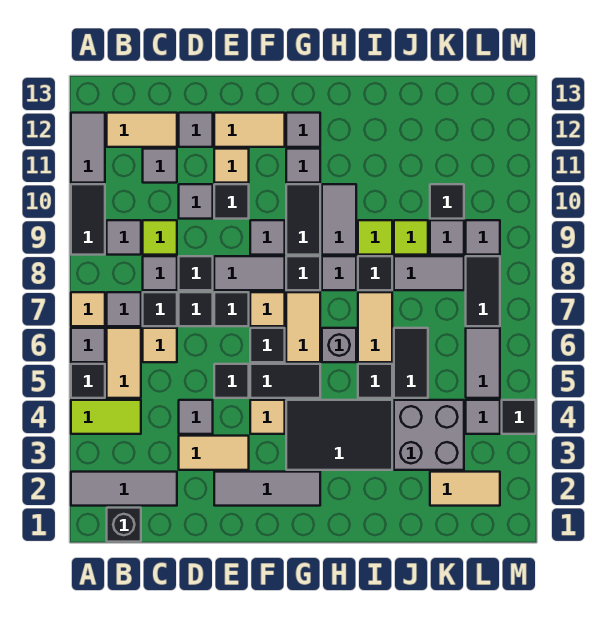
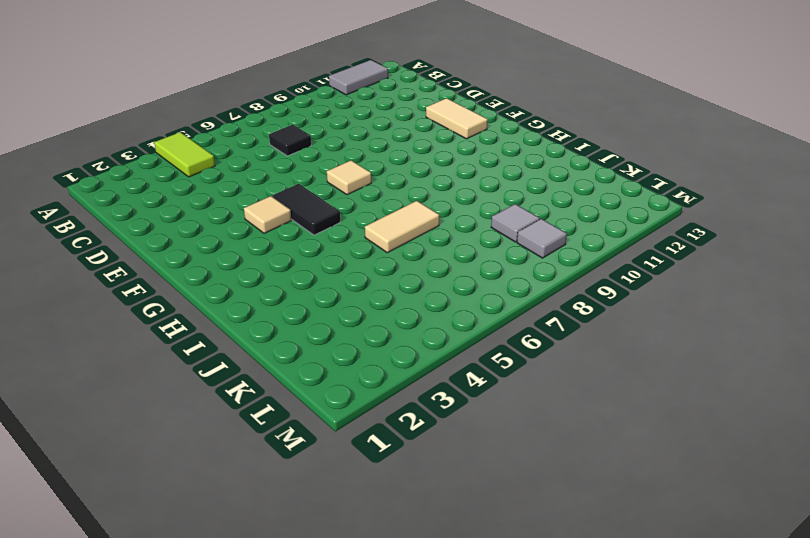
none -> grey 1x3 tile [71,472,177,506]
none -> black 1x1 tile [71,364,105,398]
none -> grey 1x1 tile [71,328,105,362]
none -> tan 1x1 tile [71,292,105,326]

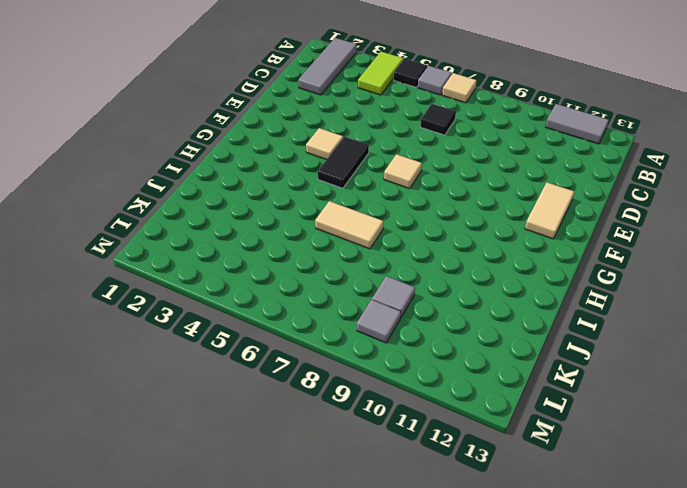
none -> black 1x2 tile [71,184,105,255]
none -> black 1x1 brick [107,508,141,542]
none -> tan 1x2 tile [107,328,141,398]
none -> grey 1x1 tile [107,292,141,326]

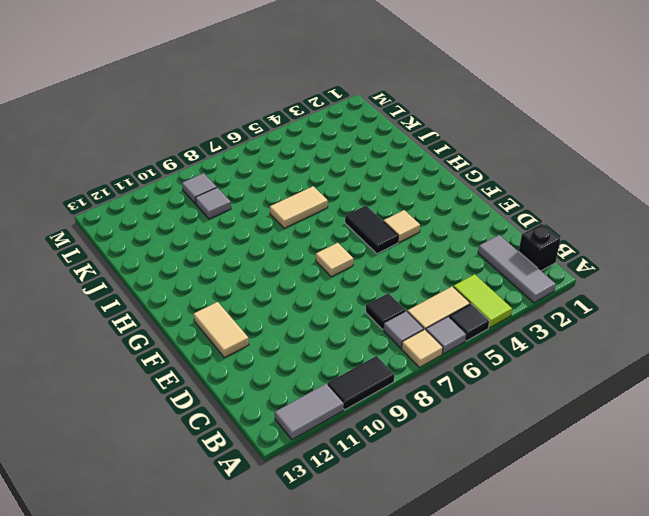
none -> grey 1x1 tile [107,220,141,255]
none -> tan 1x2 tile [107,113,177,147]
none -> tan 1x1 tile [143,328,177,362]
none -> grey 1x1 tile [143,256,177,290]

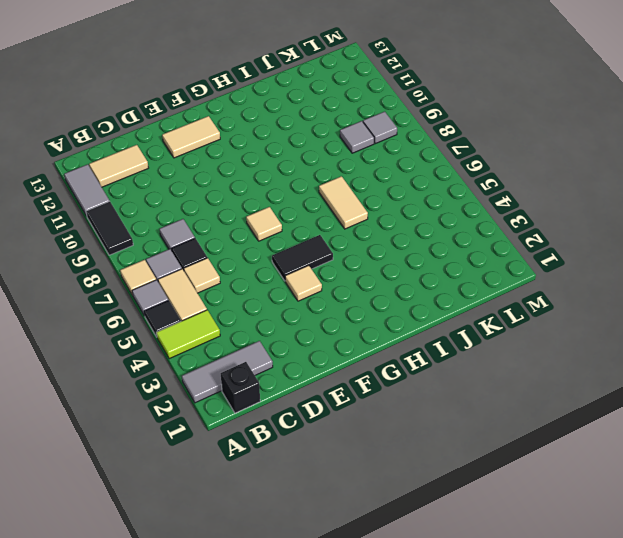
none -> grey 1x1 tile [107,220,141,255]
none -> lime 1x1 tile [143,220,177,255]
none -> grey 1x1 tile [143,149,177,183]
none -> tan 1x2 tile [179,436,249,470]

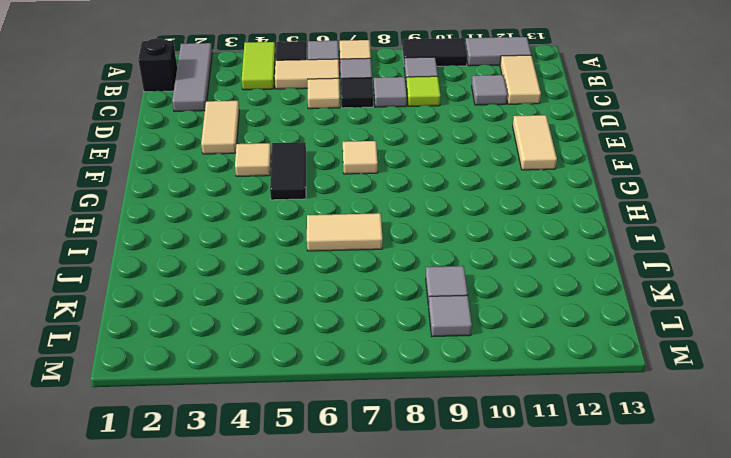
none -> grey 1x1 tile [179,400,213,434]
none -> black 1x1 tile [179,292,213,326]
none -> black 1x1 tile [179,256,213,290]
none -> grey 1x1 tile [179,184,213,219]

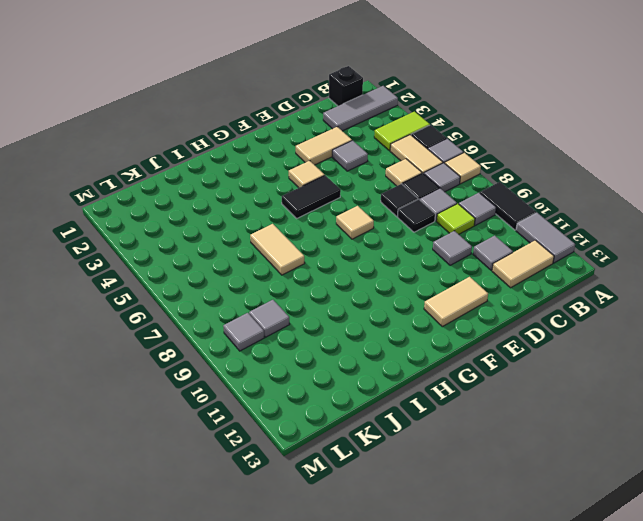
none -> grey 1x1 tile [179,113,213,147]
none -> grey 1x3 tile [214,472,320,506]
none -> black 1x1 tile [214,364,249,398]
none -> black 1x1 tile [214,292,249,326]

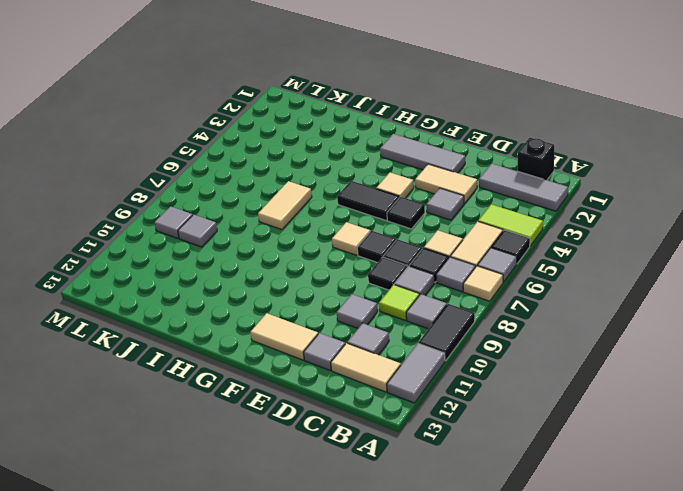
none -> grey 1x2 tile [214,256,285,290]
none -> black 1x1 tile [214,184,249,219]
none -> tan 1x1 tile [214,149,249,183]
none -> black 1x1 tile [250,328,285,362]

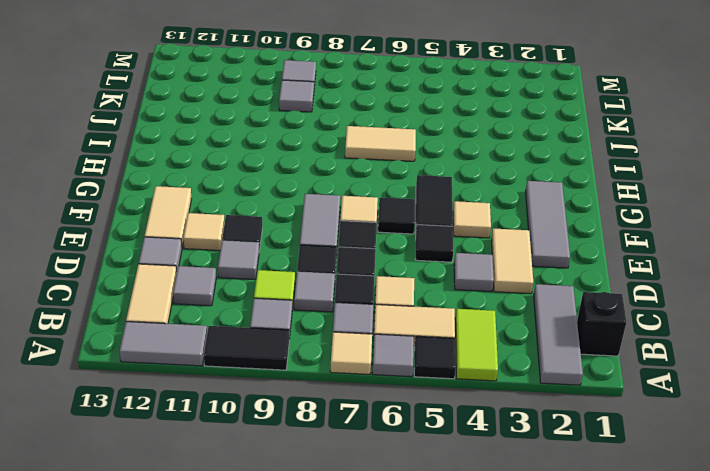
none -> grey 1x1 tile [250,220,285,255]
none -> black 2x3 tile [286,400,392,470]
none -> tan 1x2 tile [286,292,320,362]
none -> black 1x1 tile [286,256,320,290]

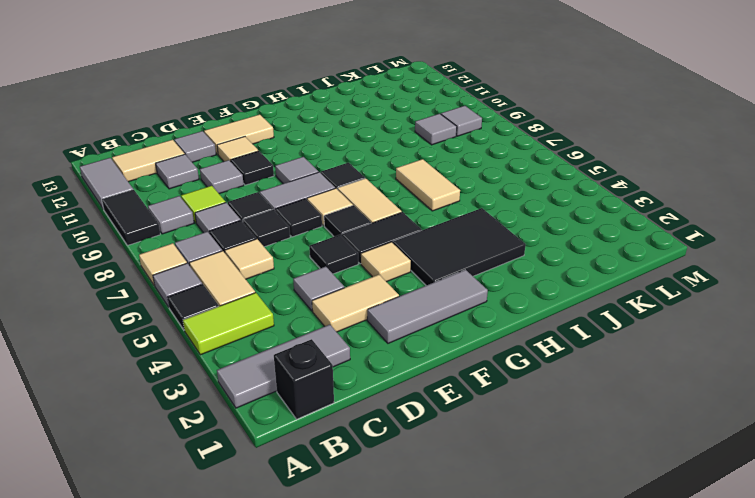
none -> black 1x2 tile [286,184,320,255]
none -> grey 1x1 tile [286,149,320,183]
none -> grey 1x1 tile [286,113,320,147]
none -> grey 1x1 brick [322,328,356,362]

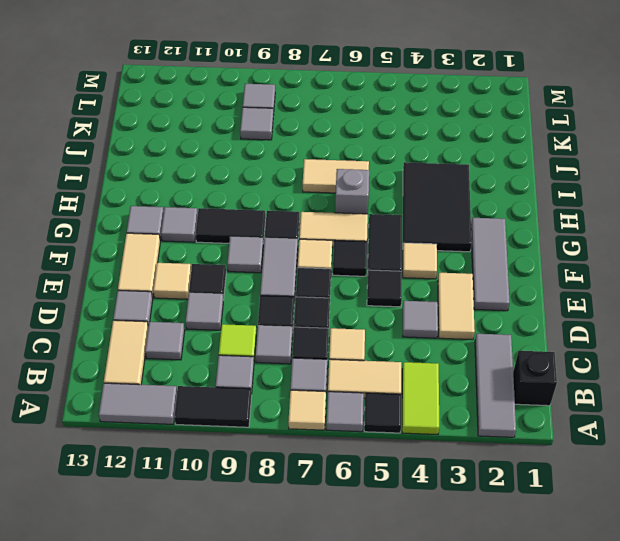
none -> grey 1x1 tile [322,256,356,290]
none -> grey 1x2 tile [322,184,356,255]
none -> black 1x1 tile [358,364,392,398]
none -> black 1x1 tile [358,256,392,290]

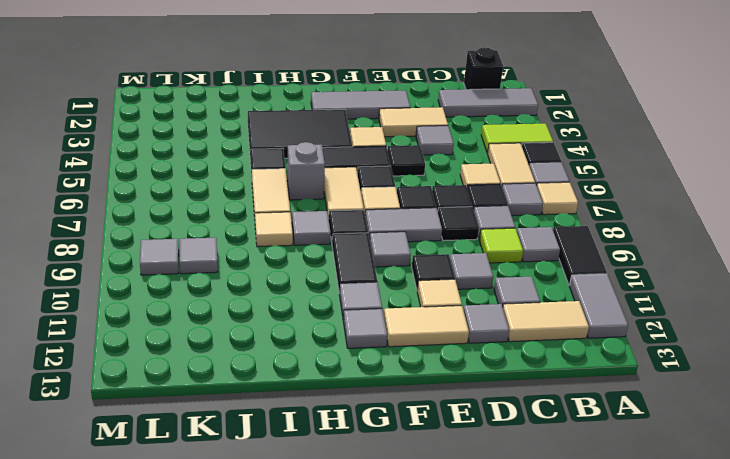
tan 1x1 tile [255,212,293,247] -> black 1x1 tile [358,256,392,290]
none -> grey 1x2 tile [322,184,356,255]
none -> lime 1x1 tile [358,220,392,255]
none -> grey 2x2 brick [394,400,464,470]
none -> black 1x2 tile [394,328,428,398]

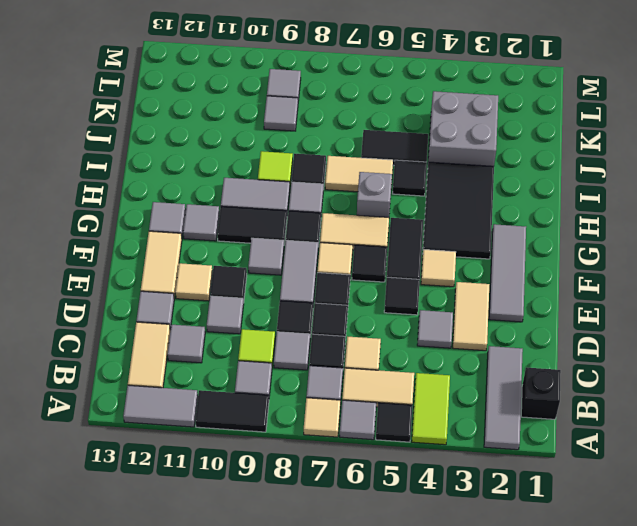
none -> grey 1x2 tile [394,256,464,290]
none -> lime 1x1 tile [394,220,428,255]
none -> tan 1x2 tile [430,472,500,506]
none -> black 1x1 tile [430,184,464,219]

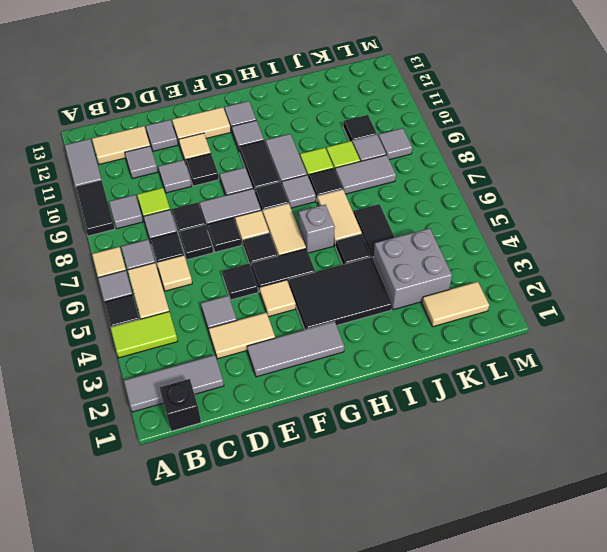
none -> grey 1x1 tile [466,400,500,434]
none -> grey 1x2 tile [466,328,500,398]
none -> black 1x2 tile [466,256,500,326]
none -> black 1x1 tile [502,400,536,434]

